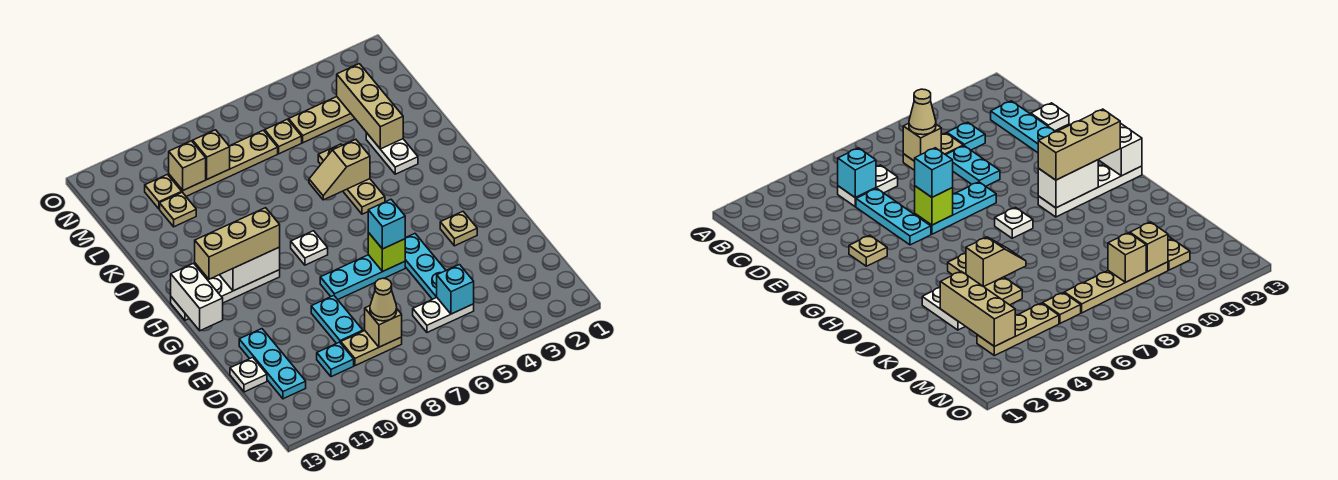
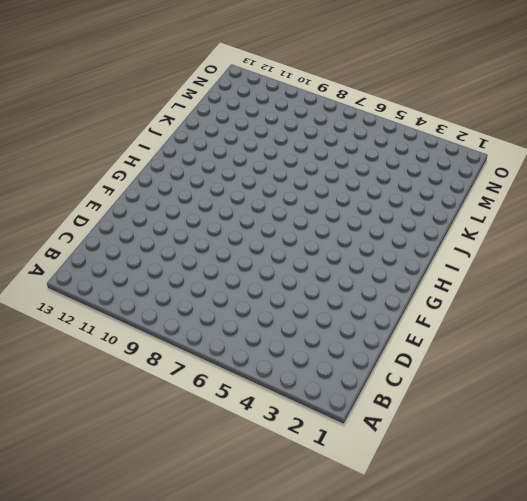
none -> white 1x2 plate [413,298,474,332]
none -> tan 1x2 plate [341,331,402,366]
none -> cyan 1x1 plate [317,342,354,377]
none -> cyan 1x3 plate [239,329,306,399]

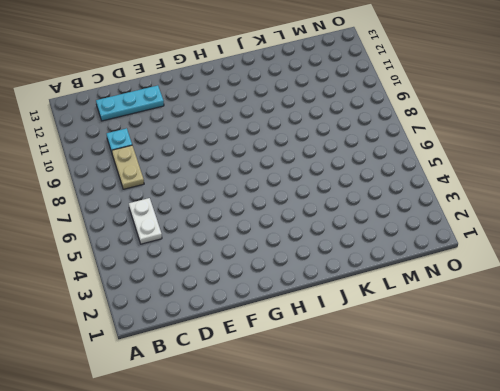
none -> cyan 1x3 plate [405,234,446,299]
none -> cyan 1x2 plate [311,296,363,344]
none -> white 1x1 plate [230,357,267,392]
none -> tan 1x1 plate [440,212,477,246]

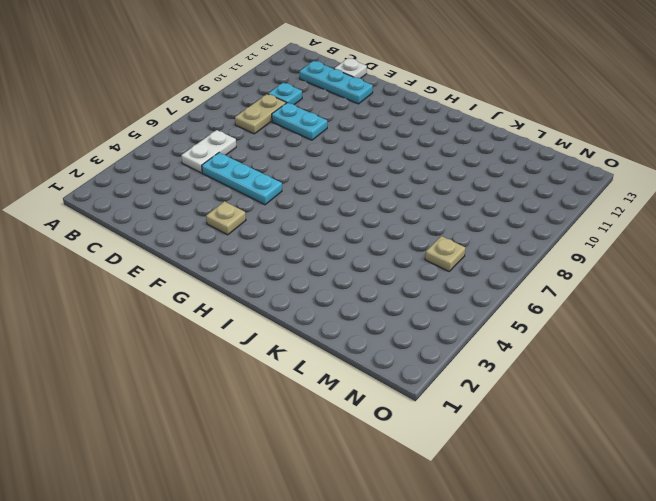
none -> cyan 1x3 plate [320,255,405,299]
none -> white 1x1 plate [291,231,328,265]
none -> white 1x4 plate [171,270,280,320]
none -> tan 1x3 plate [318,144,385,214]

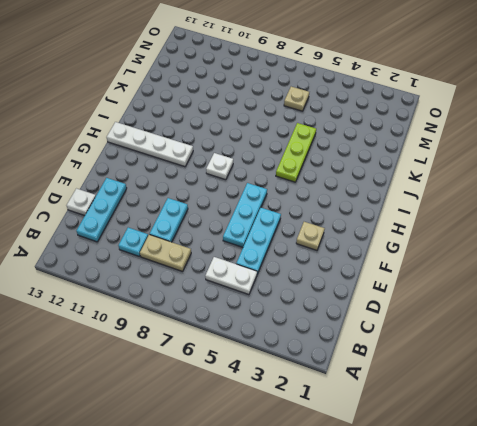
cyan 1x3 plate [223,183,267,247] -> cyan 1x3 plate turned to [320,255,405,299]
lime 1x3 plate [276,123,316,182] -> tan 1x3 plate [318,144,385,214]
none -> white 1x2 plate [366,133,418,174]
none -> tan 1x1 plate [160,192,196,227]
none -> tan 1x3 plate [289,97,355,143]
none -> tan 1x4 plate [169,130,278,196]

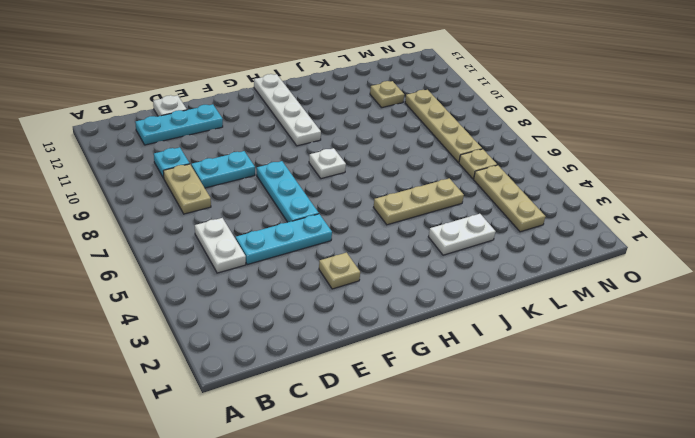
none -> tan 1x1 plate [145,175,182,209]
none -> cyan 1x1 brick [437,265,474,314]
none -> tan 1x1 brick [365,306,402,347]
none -> lime 1x1 brick [368,232,405,272]

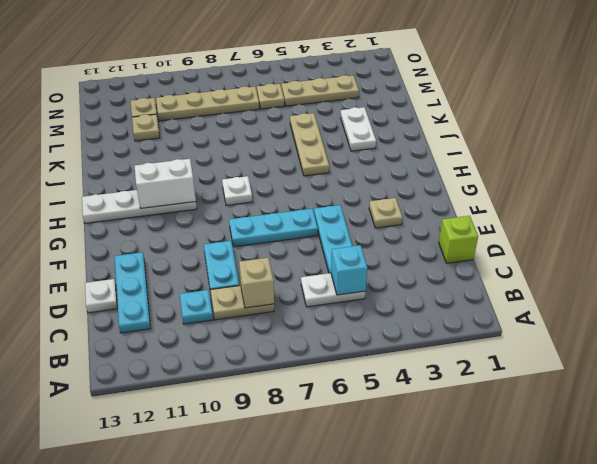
lime 1x1 brick [439,216,478,263] -> lime 1x1 brick moved to [368,232,405,272]
none -> white 1x2 brick [171,263,223,331]
none -> tan 1x2 slope [309,139,370,200]
none -> tan 1x3 brick [337,64,403,149]
none -> tan 1x1 brick [193,130,230,179]

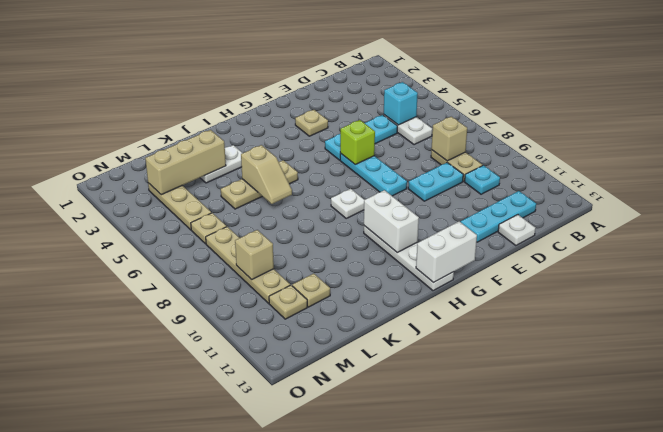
none -> tan 1x1 brick [169,141,206,190]
none -> tan 1x1 cone [370,278,397,321]
none -> cyan 1x1 brick [368,200,405,249]
none -> tan 1x3 brick [195,208,280,279]

